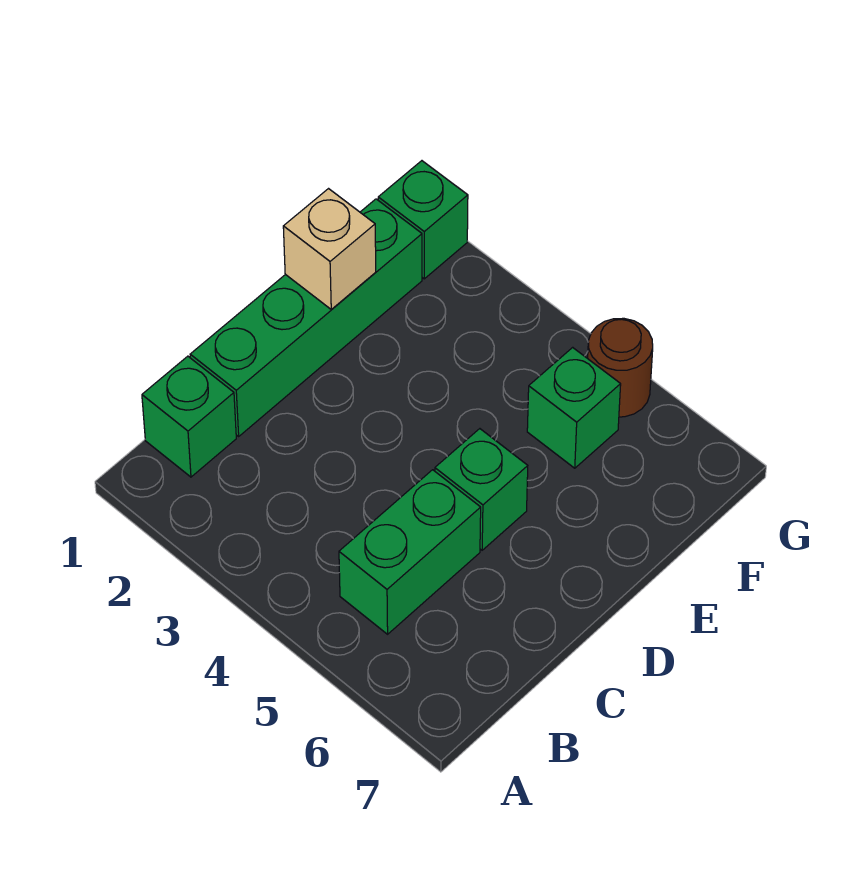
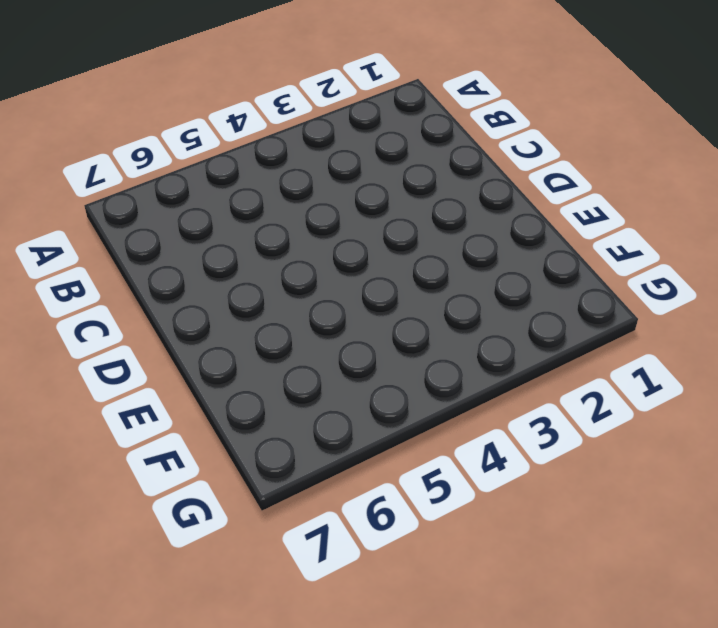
none -> green 1x1 brick [142,356,236,477]
none -> green 1x2 brick [339,470,481,634]

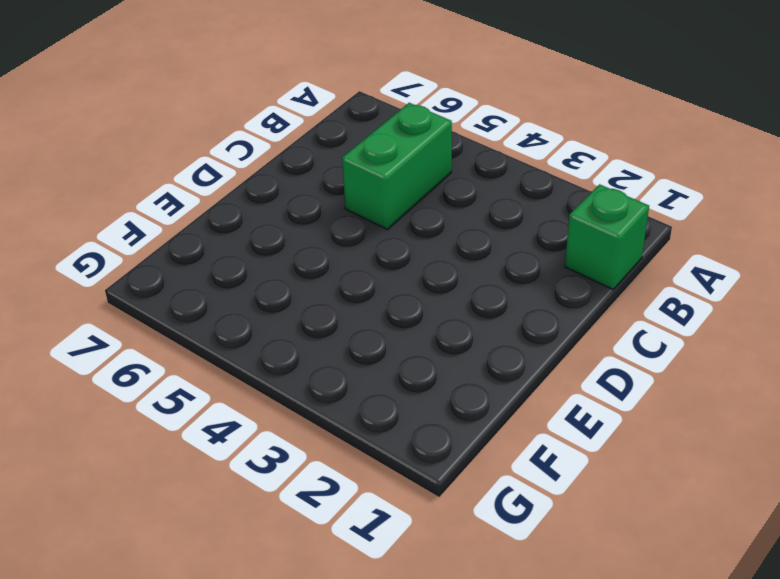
none -> green 1x4 brick [190,199,422,436]
none -> green 1x1 brick [435,429,528,550]

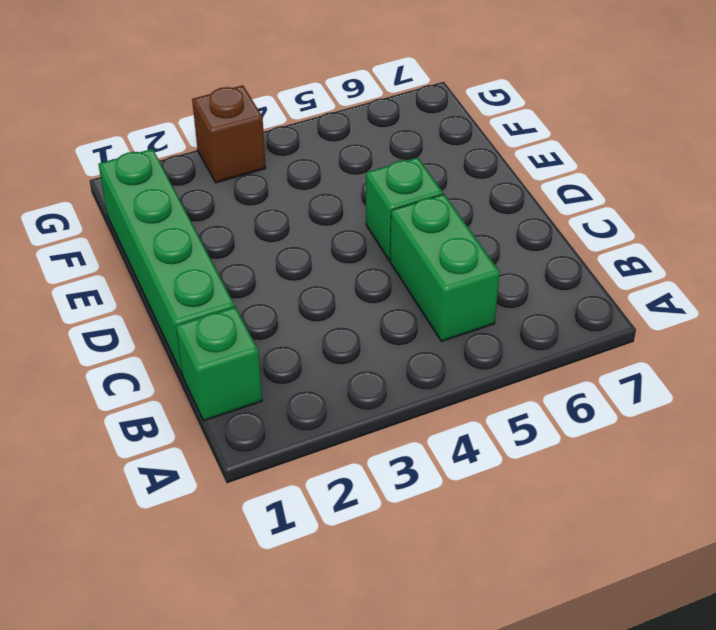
brown 1x1 brick [192,85,266,183] -> none
none -> green 1x1 brick [527,347,621,468]
none -> green 1x1 brick [378,161,468,279]

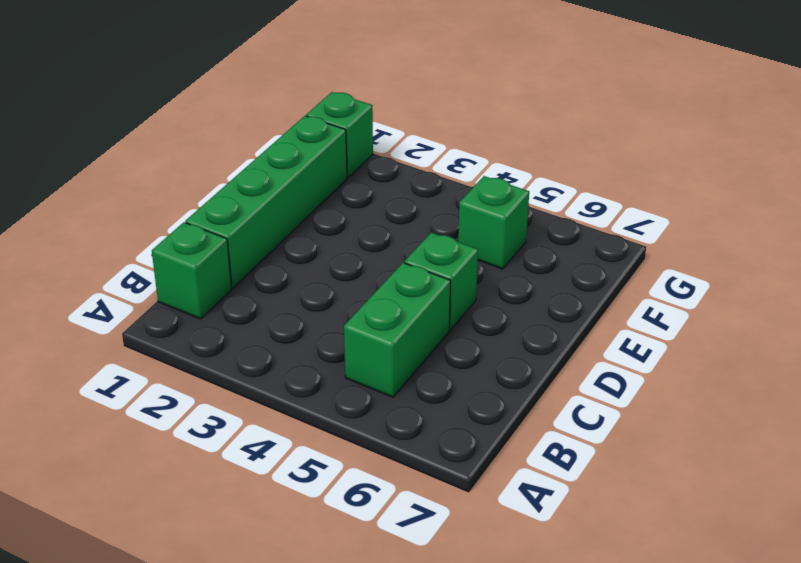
none -> brown 1x1 round brick [588,318,653,417]
none -> tan 1x1 brick [283,189,376,310]

